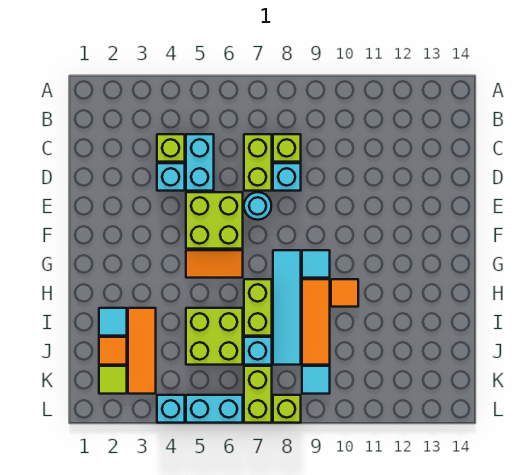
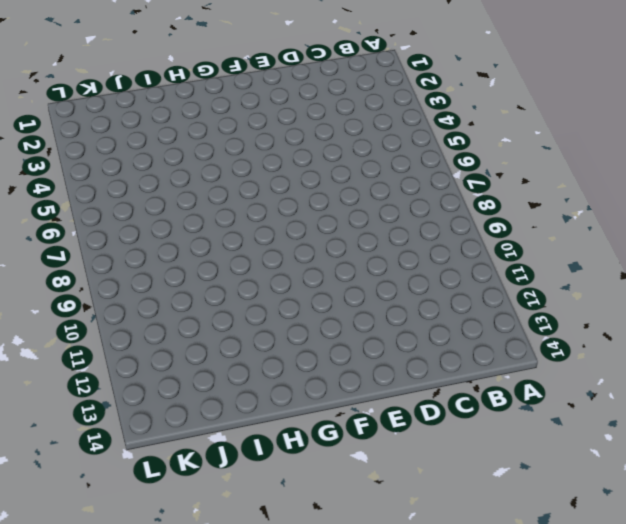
none -> lime 1x1 brick [157,134,185,162]
none -> cyan 1x2 brick [186,134,214,191]
none -> lime 1x2 brick [244,134,272,191]

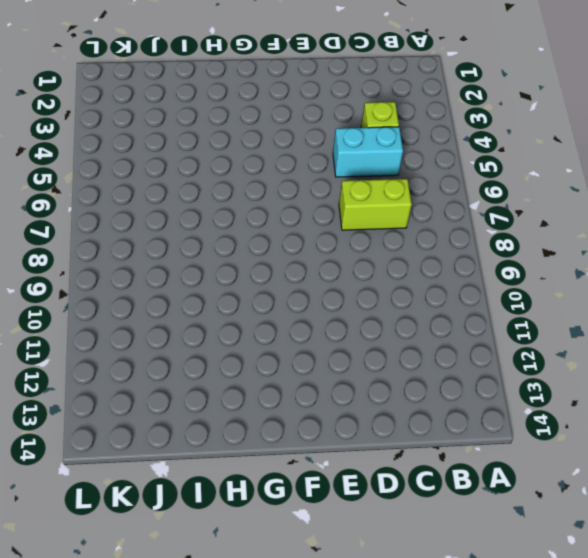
none -> lime 1x1 brick [273,134,301,162]
none -> cyan 1x1 brick [157,163,185,191]
none -> cyan 1x1 brick [273,163,301,191]

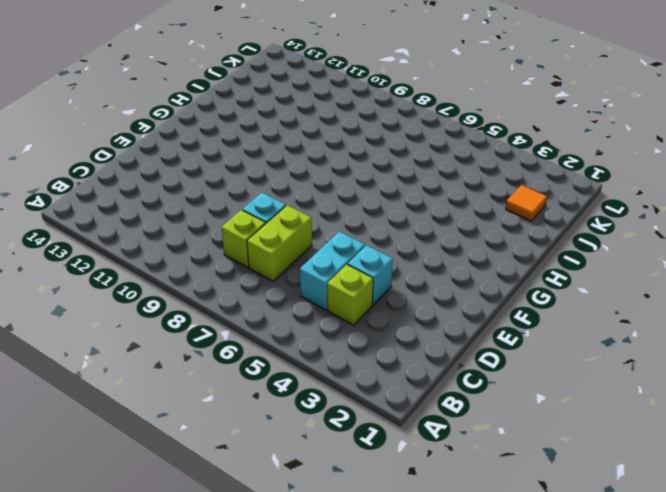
none -> lime 2x2 brick [186,192,243,249]
none -> cyan 1x1 round brick [244,192,271,220]
none -> orange 1x2 tile [186,250,243,278]

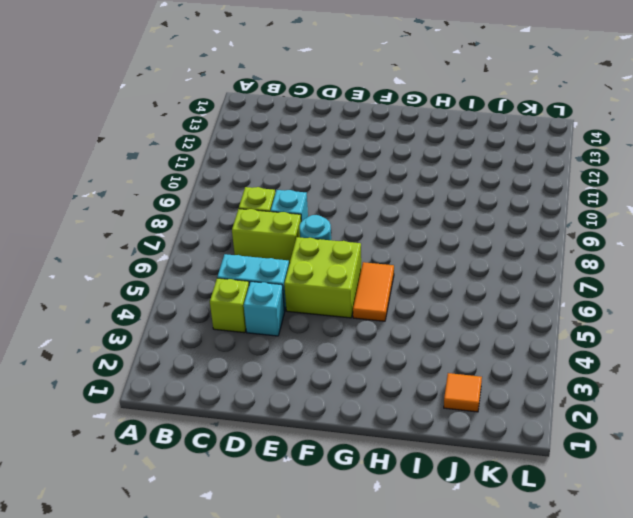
none -> cyan 1x4 tile [273,250,301,365]
none -> cyan 1x1 tile [302,250,330,278]
none -> lime 1x2 brick [244,279,272,336]

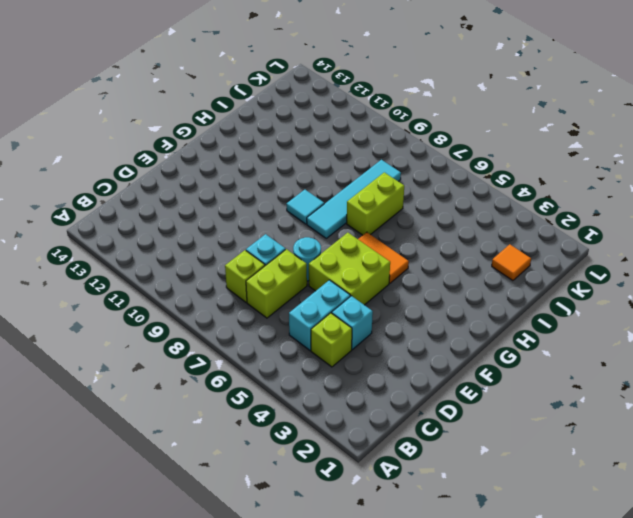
none -> orange 1x3 tile [302,279,330,365]
none -> orange 1x1 tile [331,279,358,307]
none -> cyan 1x1 tile [99,308,127,336]

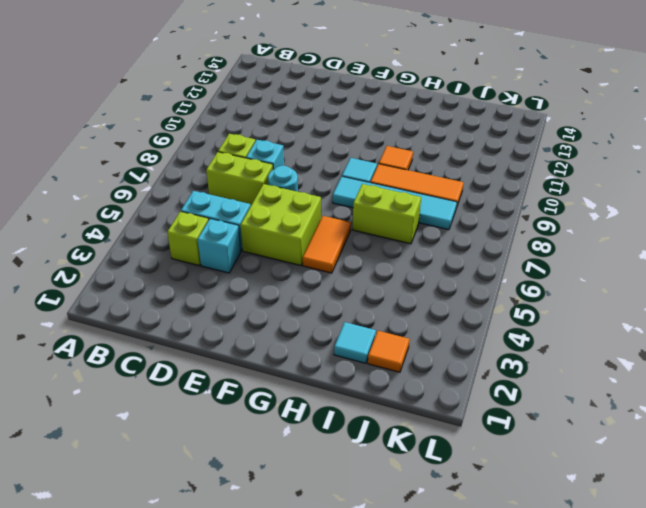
none -> orange 1x3 tile [128,308,156,394]
none -> lime 2x2 brick [186,308,243,365]
none -> cyan 1x1 brick [244,337,272,365]

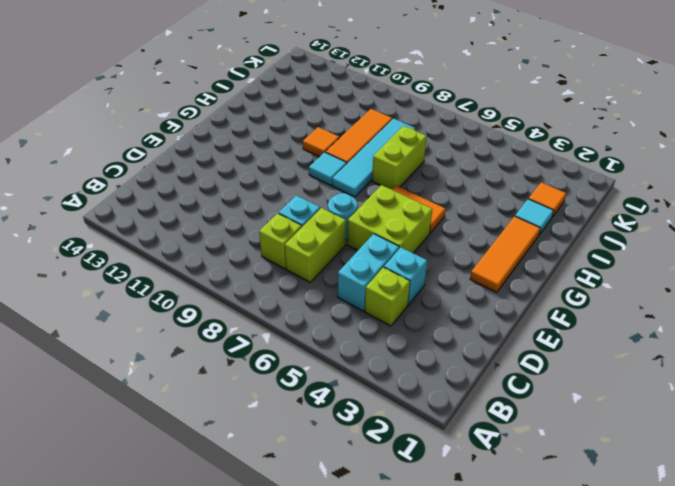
orange 1x3 tile [470,216,541,292] -> orange 1x3 tile moved to [128,308,156,394]
none -> lime 2x2 brick [186,308,243,365]
none -> cyan 1x1 brick [244,337,272,365]
none -> lime 1x1 tile [99,366,127,394]

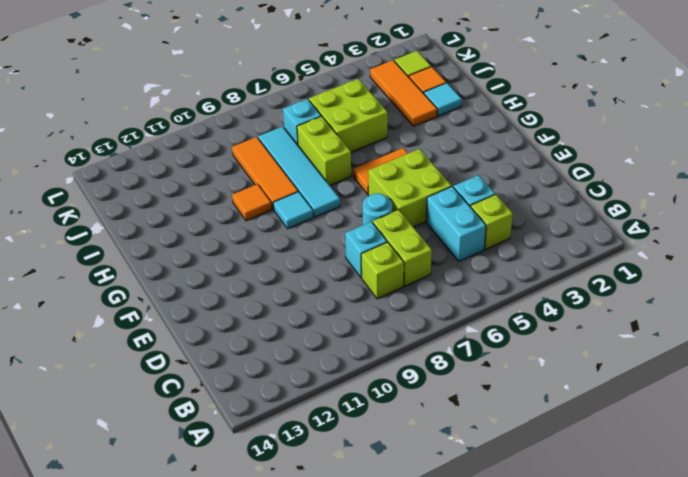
none -> lime 1x2 brick [244,366,272,423]
none -> cyan 1x1 tile [302,366,330,394]
none -> cyan 1x1 brick [157,395,185,423]

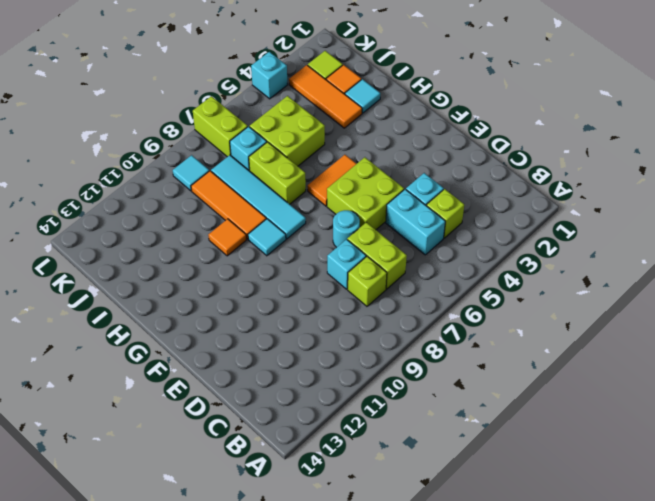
none -> cyan 1x2 brick [186,395,243,423]
none -> lime 1x1 brick [273,395,301,423]

